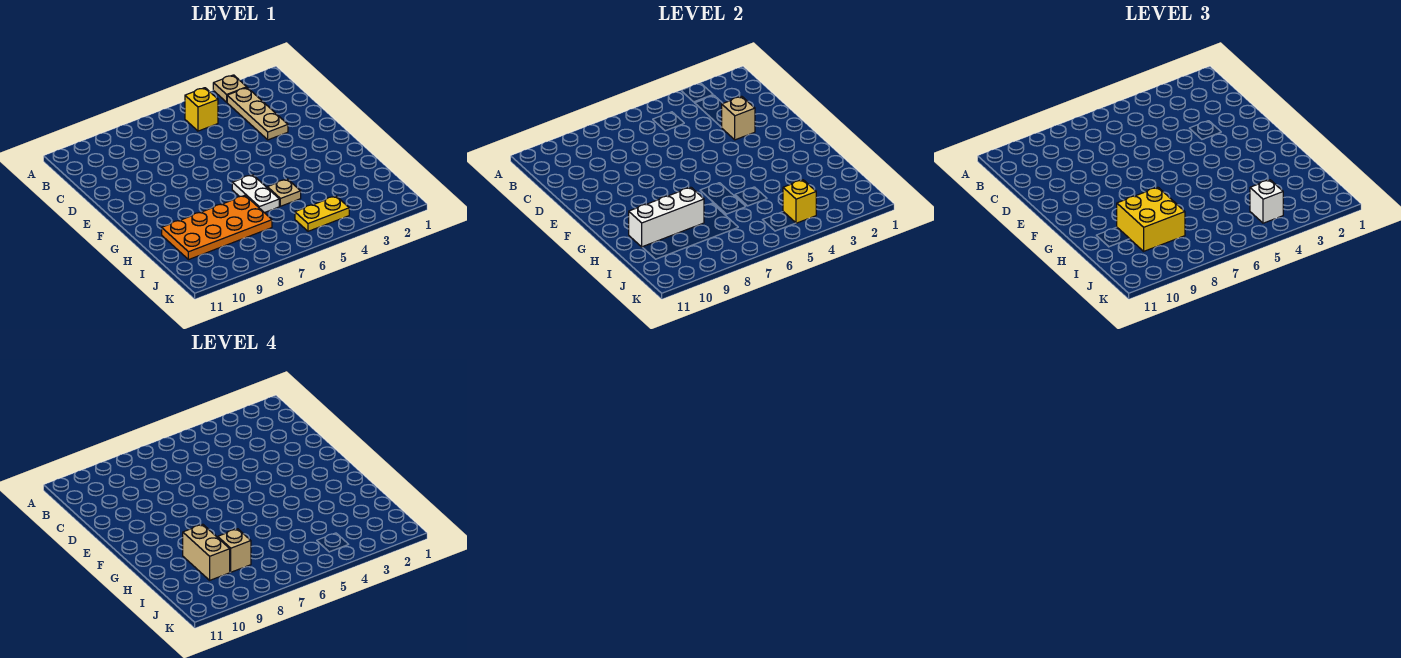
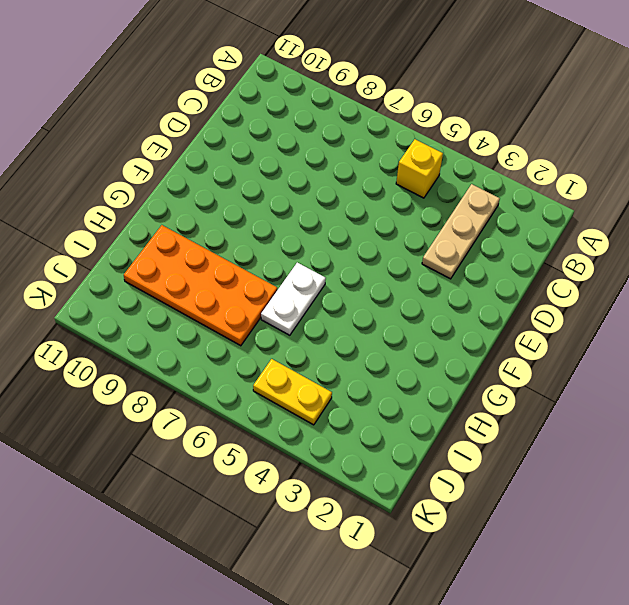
none -> tan 1x1 plate [213,75,247,102]
none -> tan 1x1 plate [267,179,301,206]
none -> tan 1x1 brick [721,96,755,140]

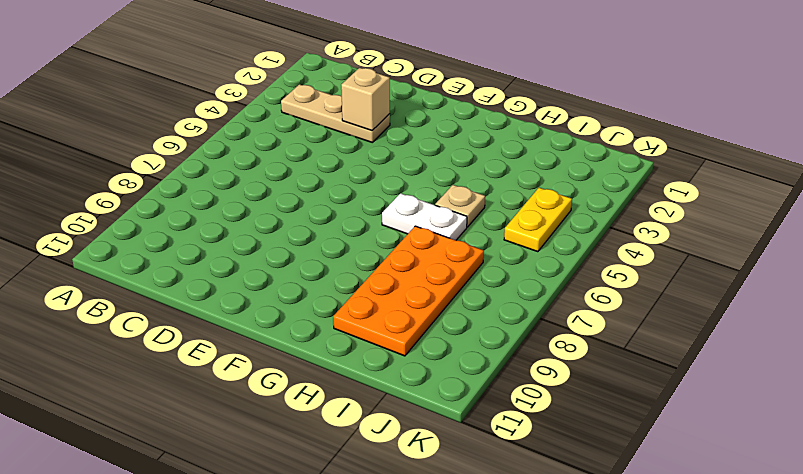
none -> tan 1x1 plate [213,75,247,102]
none -> yellow 1x1 brick [185,88,218,131]
none -> white 1x3 brick [629,187,704,247]

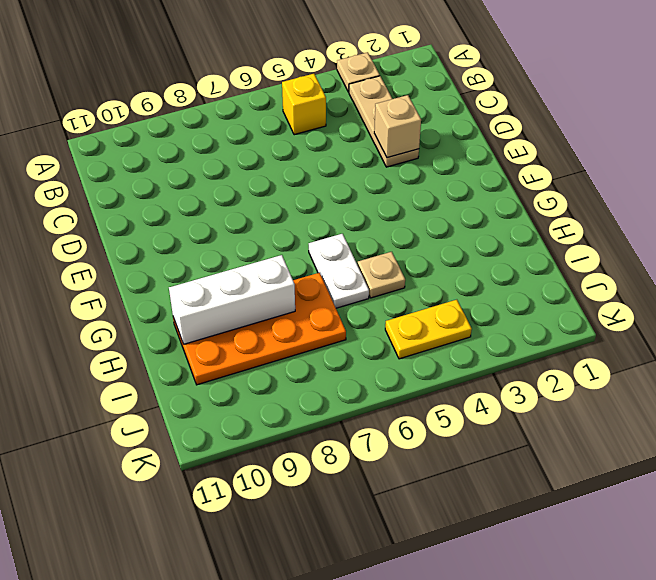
none -> yellow 1x1 brick [783,180,816,223]
none -> yellow 2x2 brick [1117,187,1185,251]
none -> white 1x1 brick [1250,180,1283,223]

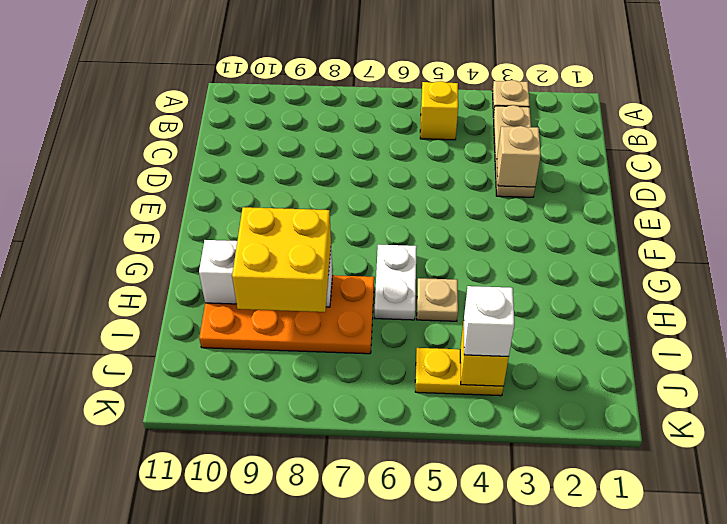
none -> tan 1x2 brick [183,524,230,580]
none -> tan 1x1 brick [218,529,251,572]

